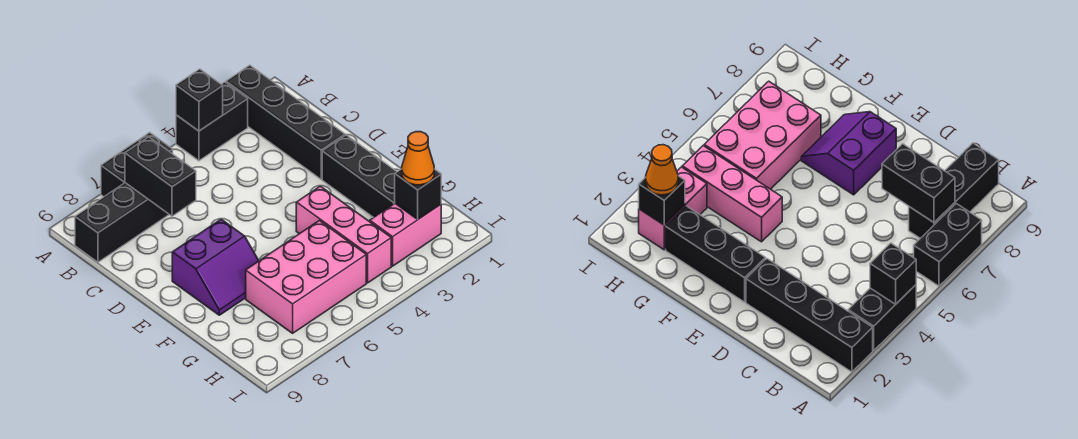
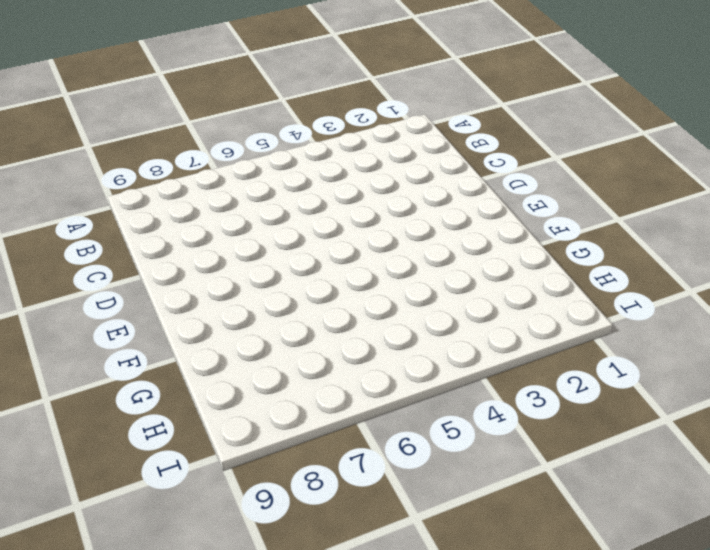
none -> black 1x4 brick [226,65,345,179]
none -> black 1x2 brick [176,82,248,161]
none -> black 1x2 brick [101,133,173,197]

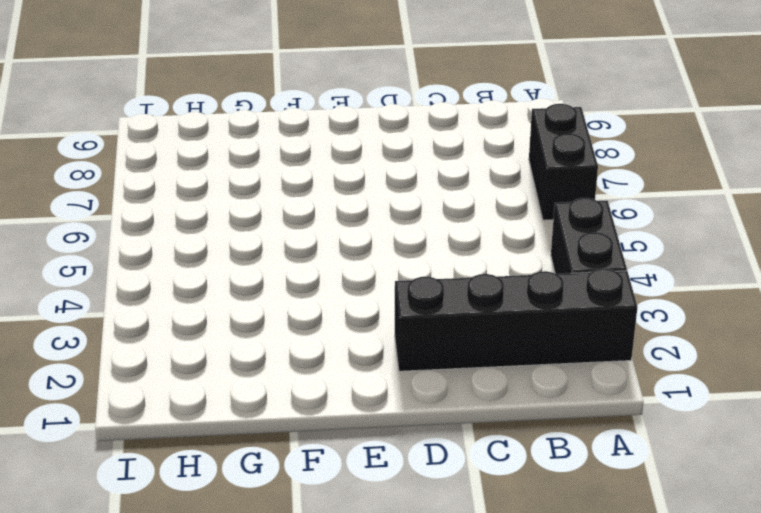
none -> black 1x3 brick [75,183,169,262]
none -> black 1x3 brick [322,135,397,218]
none -> purple 2x2 slope [172,219,259,315]

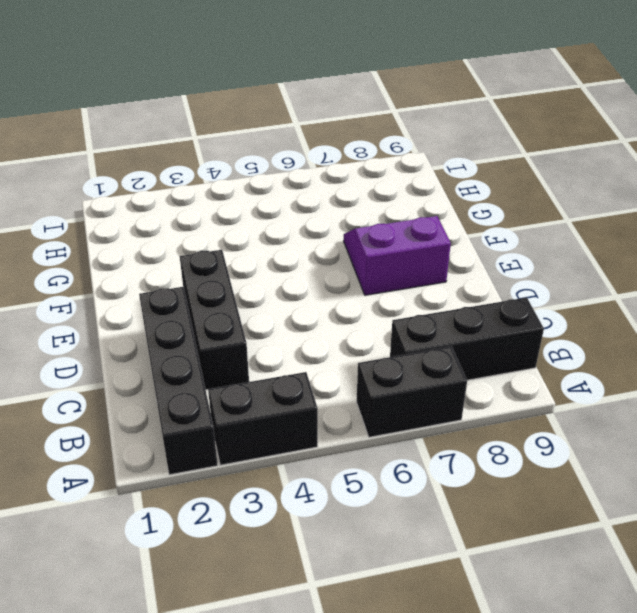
black 1x3 brick [180,250,249,390] -> black 1x3 brick moved to [322,135,397,218]
none -> pink 1x3 brick [296,186,391,283]
none -> pink 2x3 brick [246,221,366,333]
none -> pink 1x2 brick [370,204,441,266]

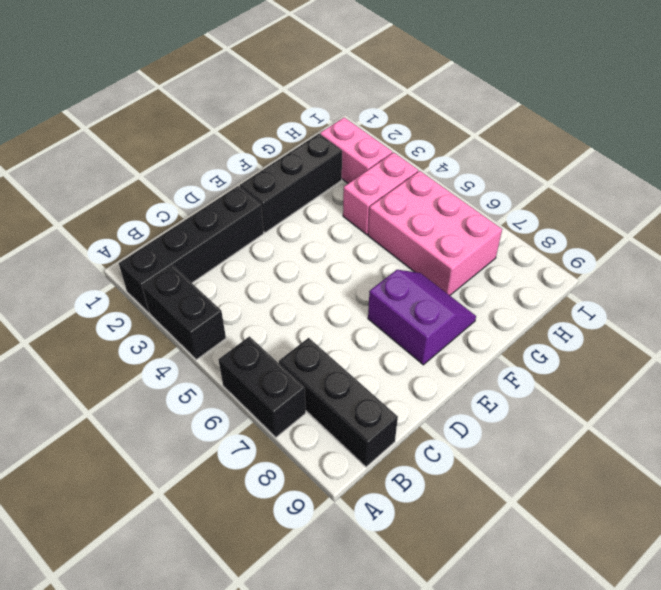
pink 1x2 brick [343,152,418,235] -> pink 1x3 brick [296,186,391,283]
none -> black 1x1 brick [176,69,223,131]
none -> black 1x2 brick [125,137,196,216]
none -> black 1x1 brick [395,169,441,219]

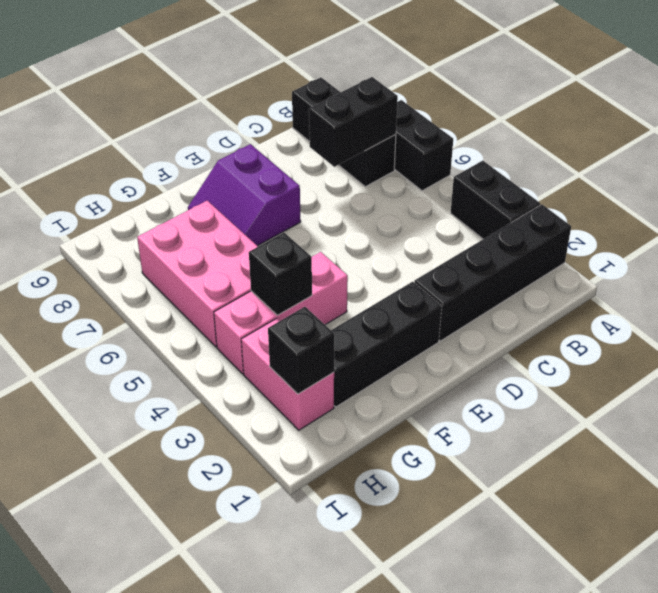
black 1x1 brick [249,233,312,315] -> black 1x1 brick moved to [176,69,223,131]
none -> orange 1x1 cone [402,132,434,185]

